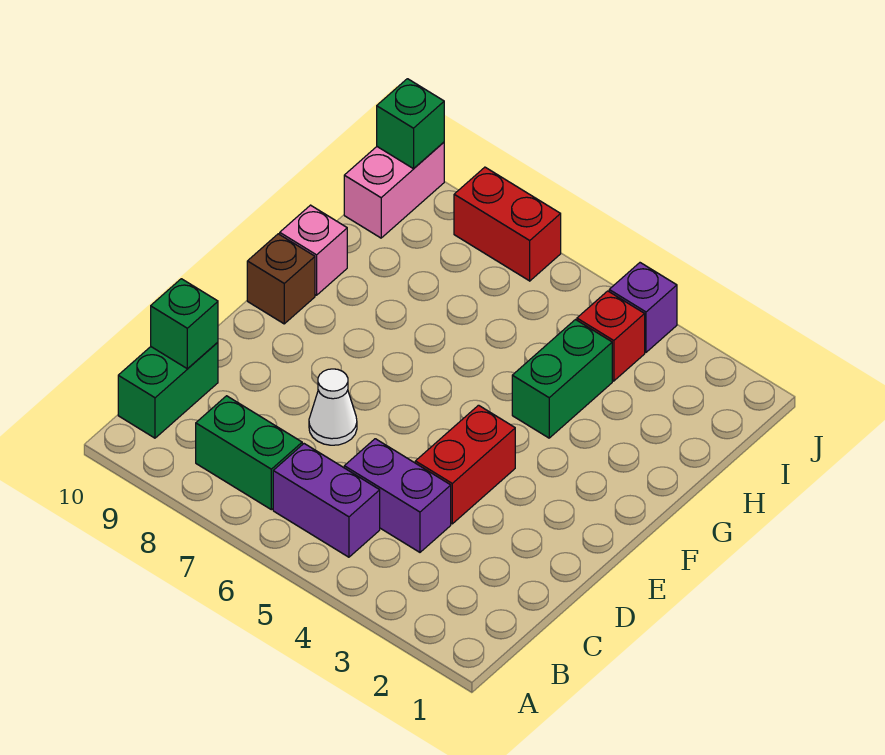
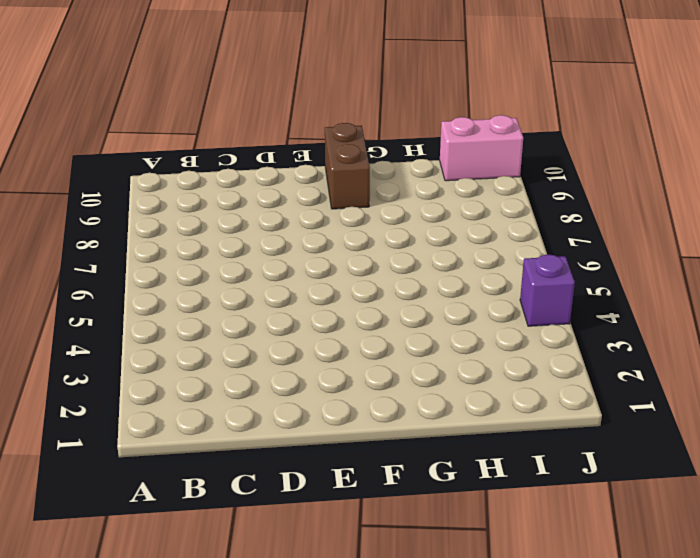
brown 1x2 brick [325,123,370,209] -> brown 1x1 brick [247,234,315,324]
none -> purple 1x2 brick [273,444,380,557]
none -> green 1x2 brick [196,396,302,510]
none -> green 1x2 brick [118,342,218,438]

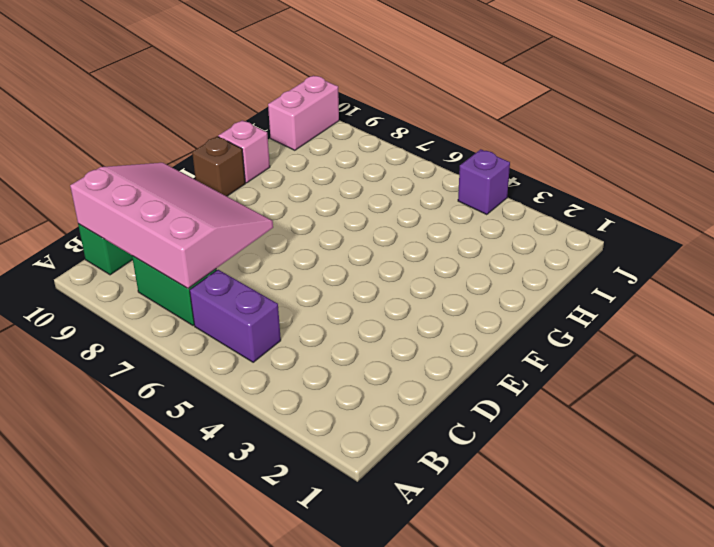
pink 3x4 slope [70,163,273,288] -> green 1x1 brick [151,279,218,369]
none -> purple 1x2 brick [344,439,451,552]
none -> red 1x2 brick [415,405,515,524]
none -> white 1x1 cone [309,369,357,445]

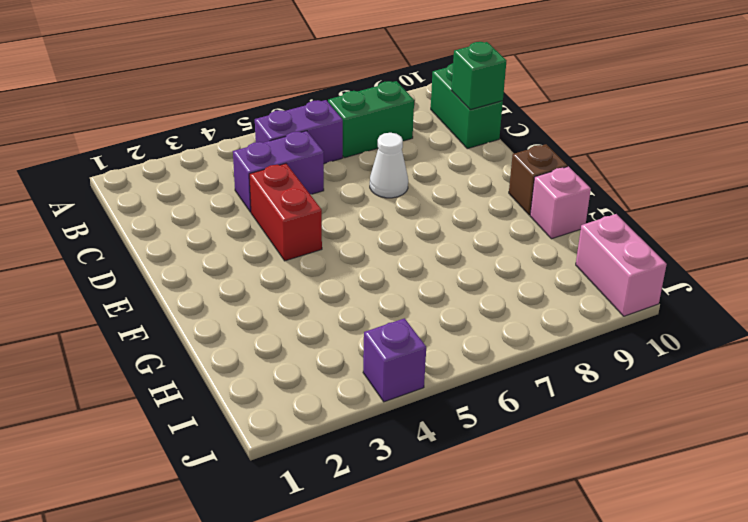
none -> green 1x2 brick [512,320,612,438]
none -> red 1x1 brick [577,291,645,381]
none -> red 1x2 brick [454,167,561,281]

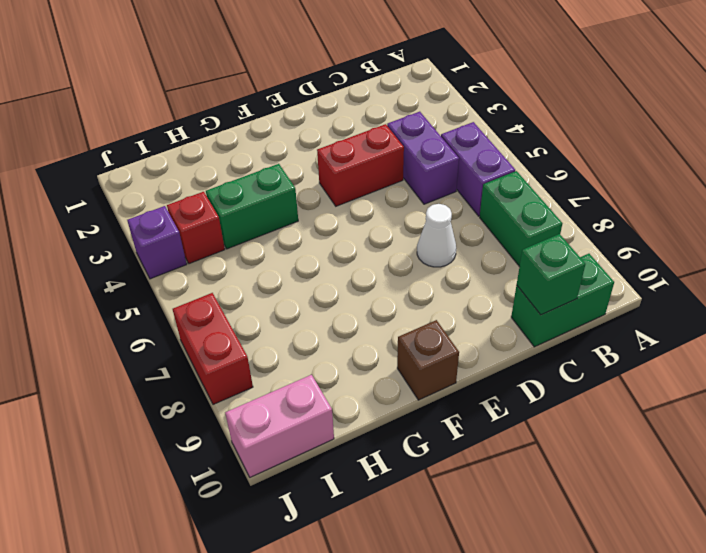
none -> pink 1x1 brick [280,205,347,295]
none -> green 1x1 brick [377,79,444,169]

